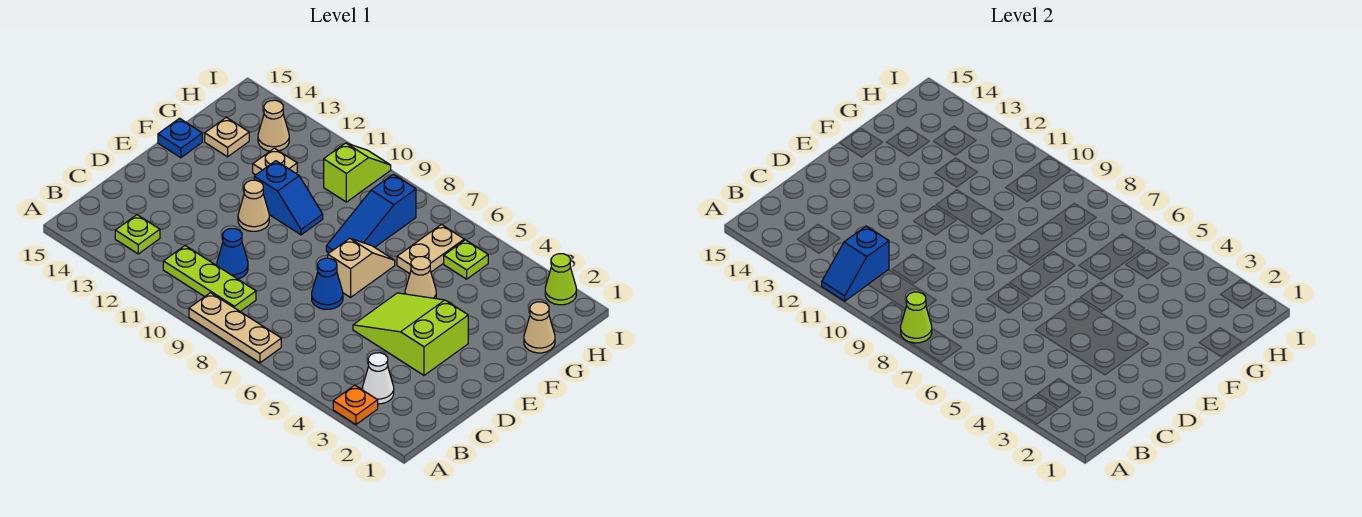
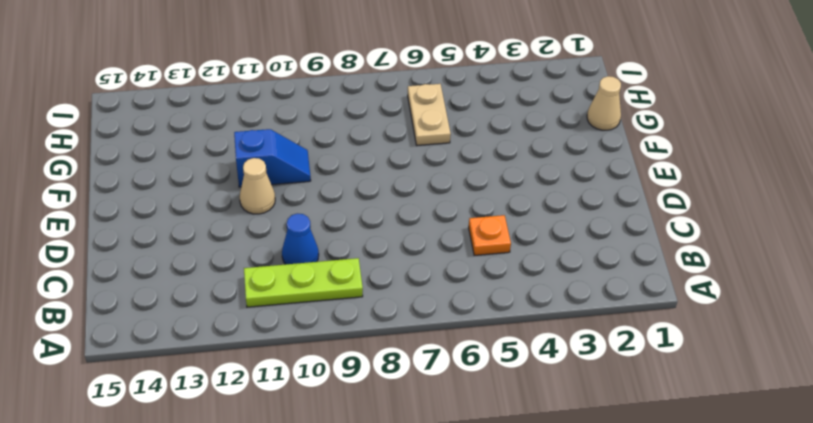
orange 1x1 plate [469,215,511,255] -> orange 1x1 plate moved to [333,385,378,424]
none -> tan 1x3 plate [189,293,281,363]
none -> white 1x1 cone [362,353,394,404]
none -> lime 1x1 plate [115,215,160,254]

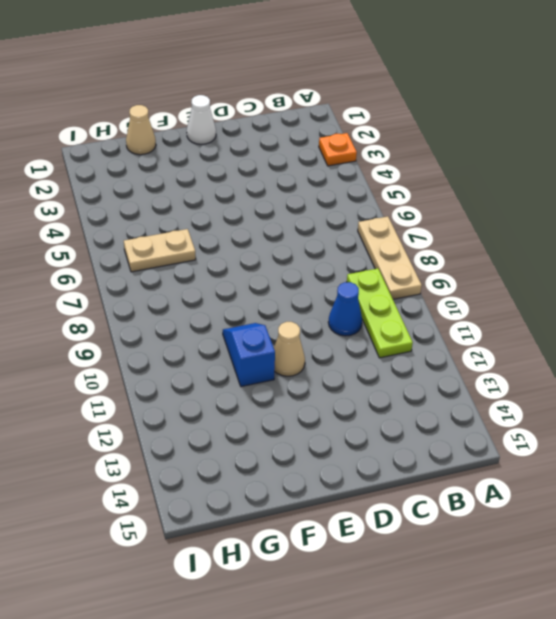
white 1x1 cone [187,95,216,144] -> white 1x1 cone moved to [362,353,394,404]
none -> lime 1x1 plate [115,215,160,254]
none -> lime 2x3 slope [353,293,468,375]
none -> blue 1x1 cone [312,258,343,309]

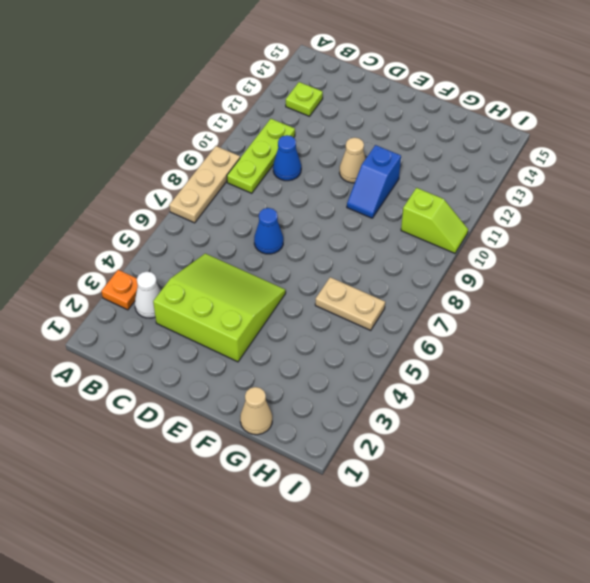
lime 3x3 slope [153,254,286,362] -> lime 2x3 slope [353,293,468,375]
none -> tan 1x2 slope [328,238,395,297]
none -> tan 1x1 cone [405,257,436,299]
none -> blue 1x3 slope [326,174,416,253]

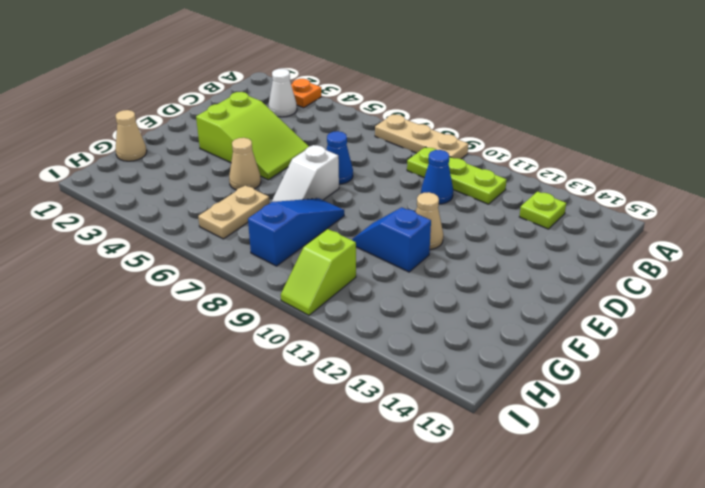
white 1x2 slope [272,145,339,202] -> tan 1x2 slope [328,238,395,297]
none -> blue 1x1 plate [158,118,202,158]
none -> tan 1x1 plate [253,148,297,175]
none -> tan 1x1 plate [205,117,249,157]

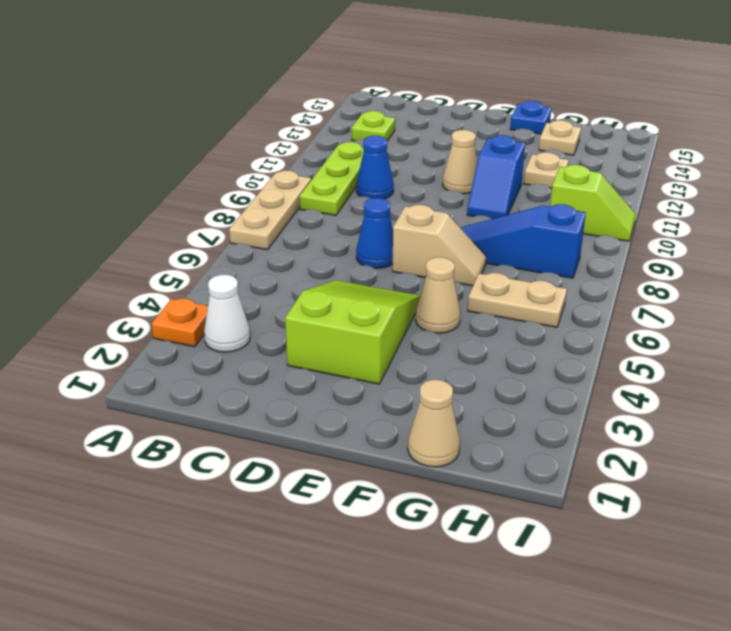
none -> lime 1x1 plate [444,240,488,279]
none -> tan 1x1 cone [258,100,289,151]
none -> lime 1x1 cone [545,254,576,305]

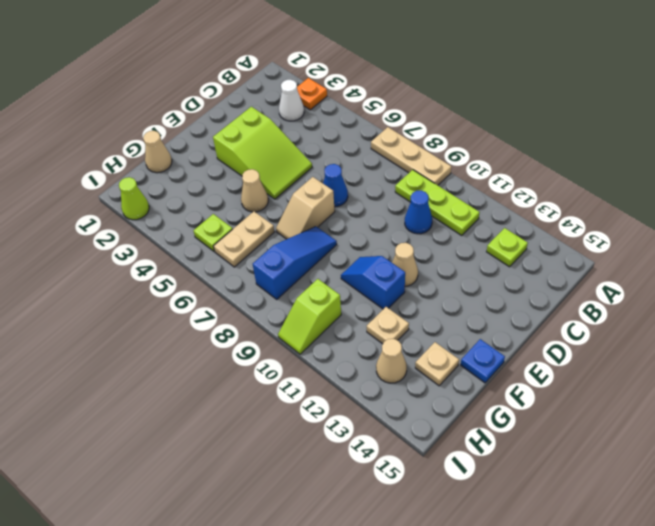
none -> lime 1x1 cone [901,292,932,343]
none -> blue 1x2 slope [822,226,889,301]

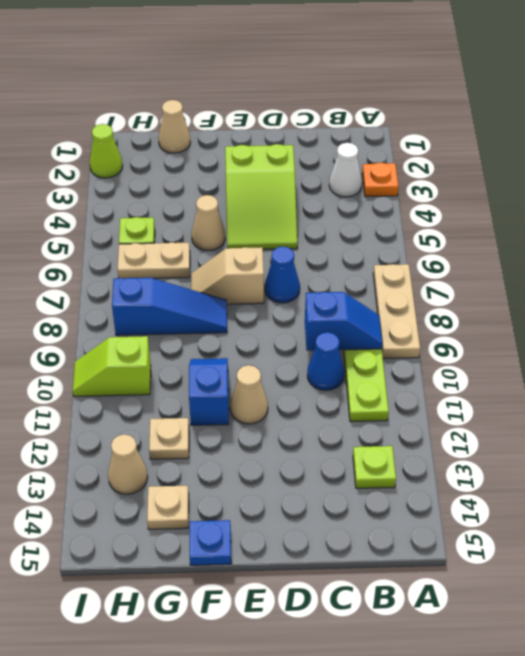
blue 1x2 slope [305,292,382,351] -> blue 1x2 slope moved to [822,226,889,301]
none -> lime 1x1 cone [901,292,932,343]

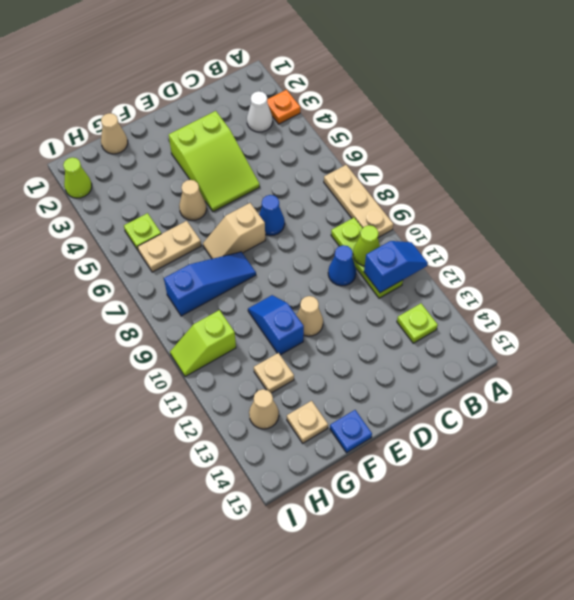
lime 1x1 cone [353,225,380,266] -> lime 1x1 cone moved to [901,292,932,343]

